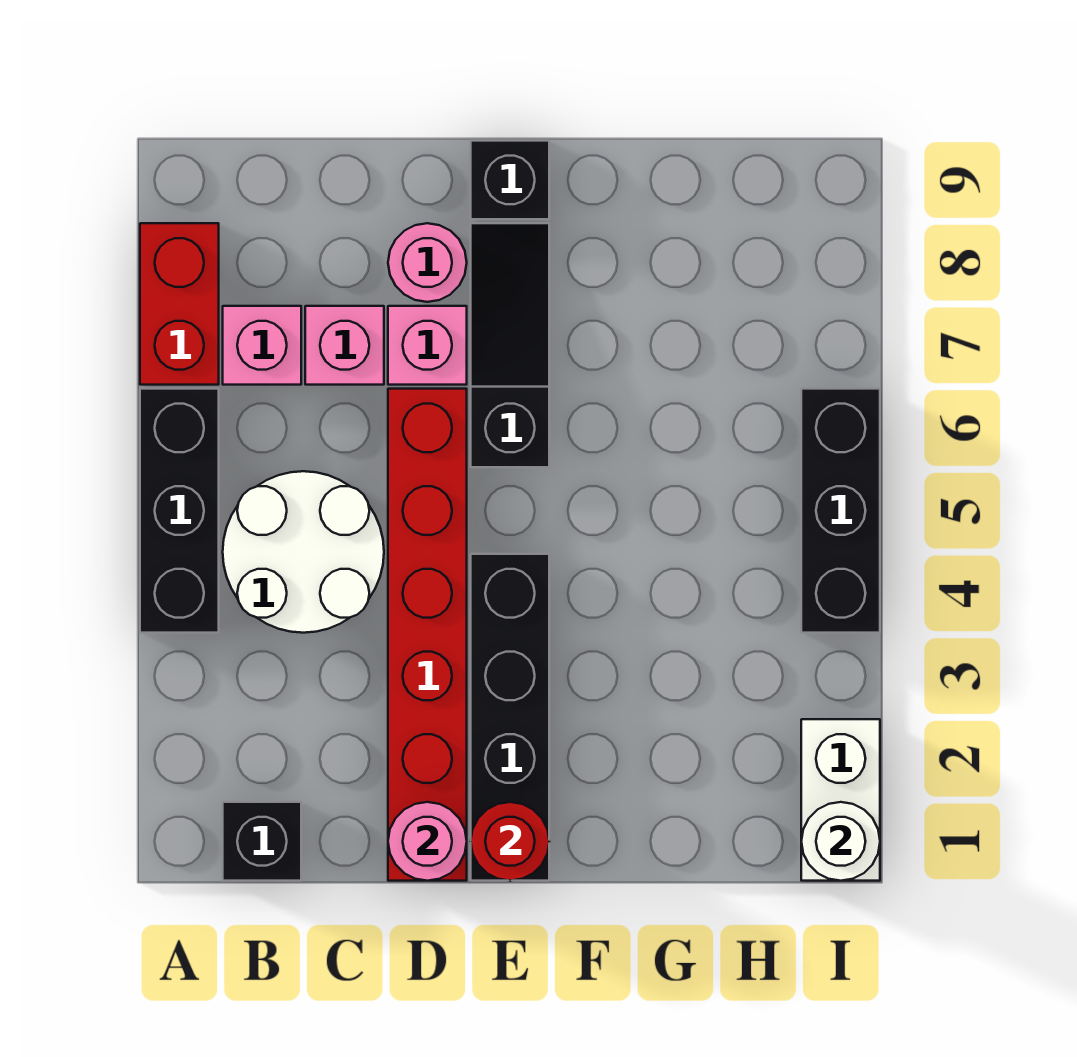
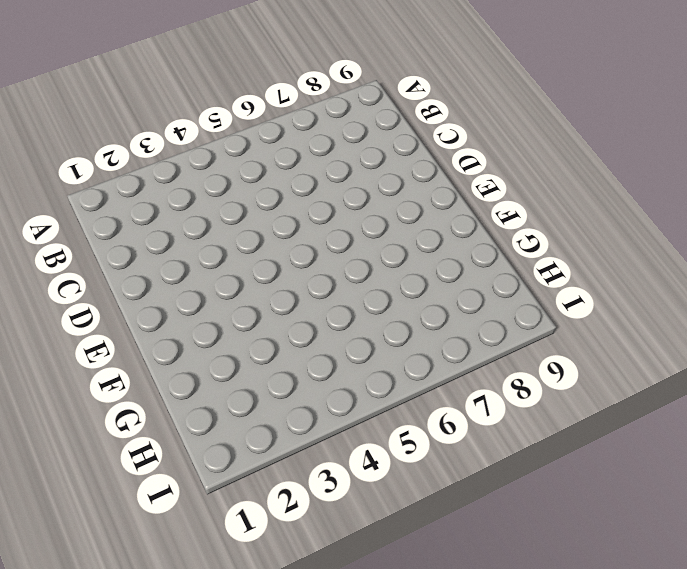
none -> black 1x3 brick [140,389,219,633]
none -> red 1x2 brick [140,223,219,385]
none -> black 1x1 brick [223,802,301,881]

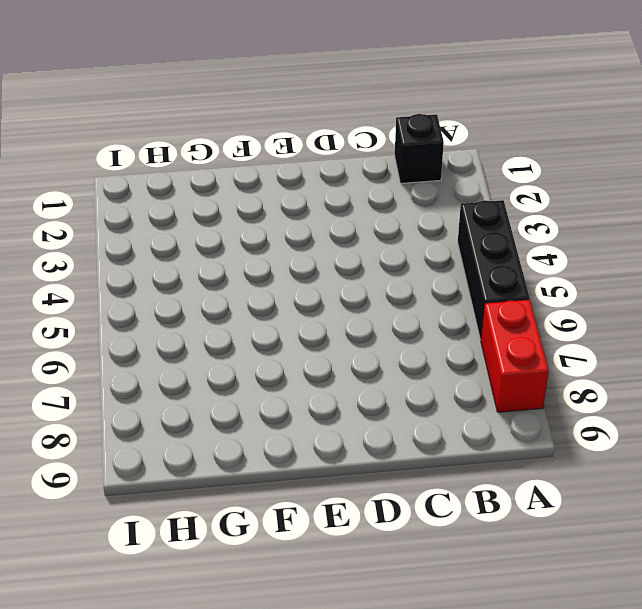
none -> white 2x2 round brick [223,471,384,633]
none -> pink 1x1 brick [223,306,301,385]
none -> pink 1x1 brick [305,306,384,385]

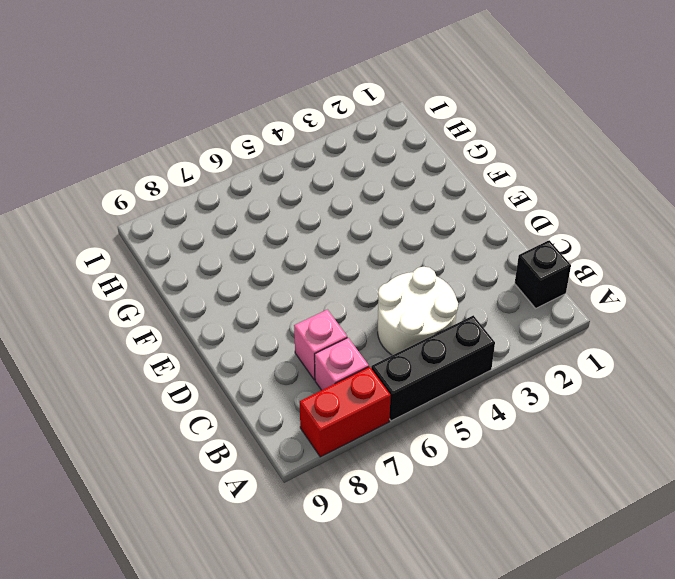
none -> red 1x6 brick [388,389,467,881]
none -> pink 1x1 brick [388,306,467,385]
none -> pink 1x1 round brick [388,223,467,302]

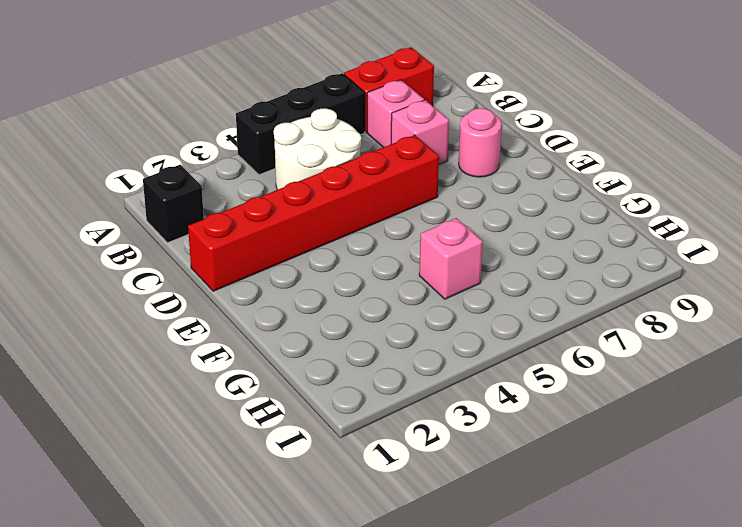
pink 1x1 brick [419,218,483,299] -> pink 1x1 brick moved to [388,306,467,385]
none -> black 1x4 brick [471,554,549,881]
none -> black 1x3 slope [471,223,549,467]
none -> black 1x1 brick [471,141,549,219]

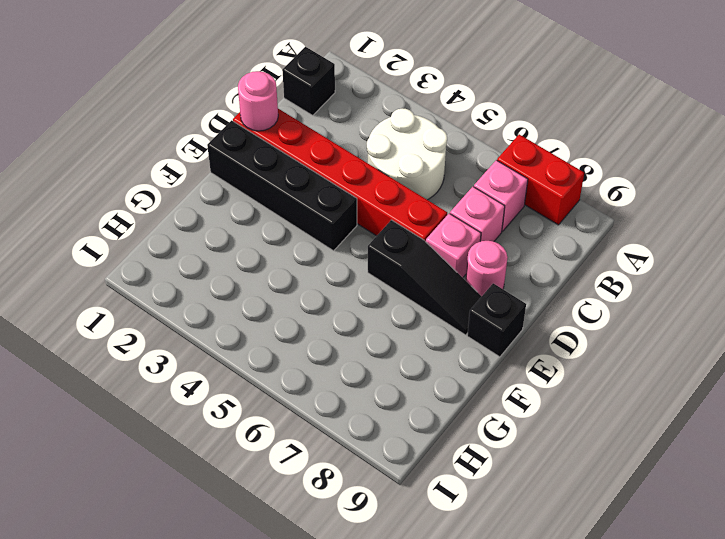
none -> black 1x3 brick [140,389,219,633]
none -> white 1x2 brick [801,719,880,881]
none -> black 1x3 brick [801,389,880,633]

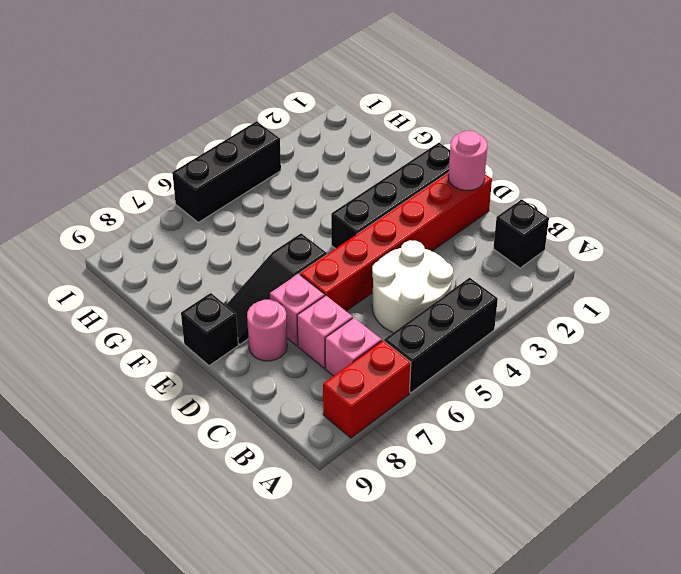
none -> white 1x2 brick [801,719,880,881]
none -> red 1x1 round brick [471,802,549,881]
none -> white 1x1 round brick [801,802,880,881]

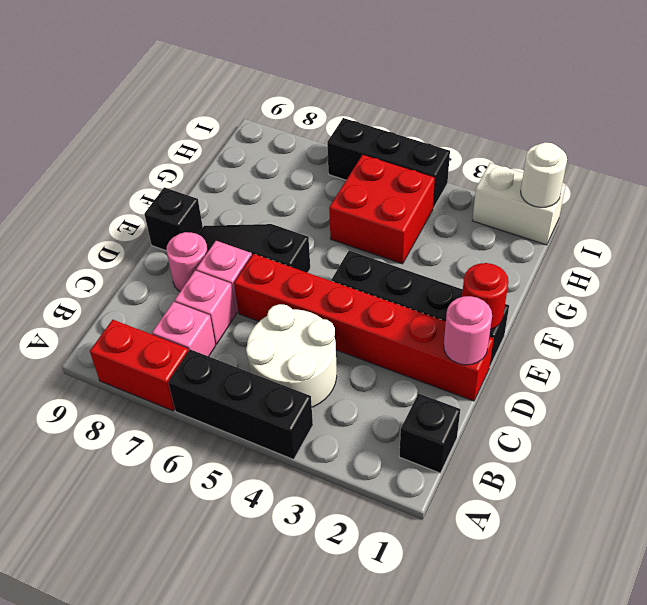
red 2x2 brick [329,155,435,264] -> none

